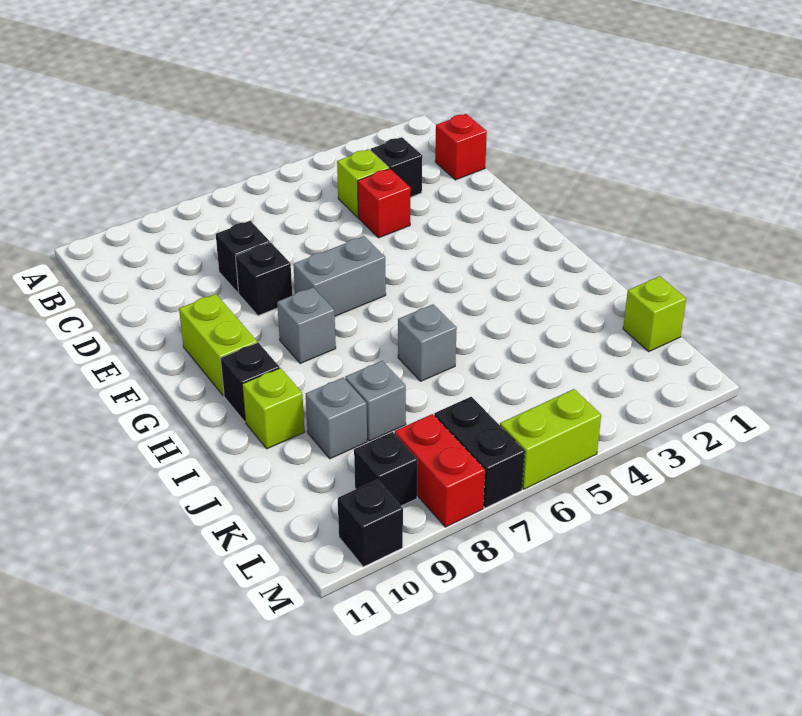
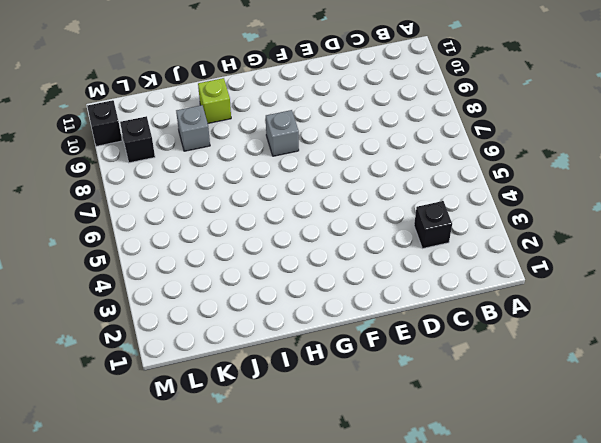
none -> red 1x1 brick [435,114,487,180]
none -> lime 1x1 brick [337,149,389,217]
none -> red 1x1 brick [358,169,411,238]

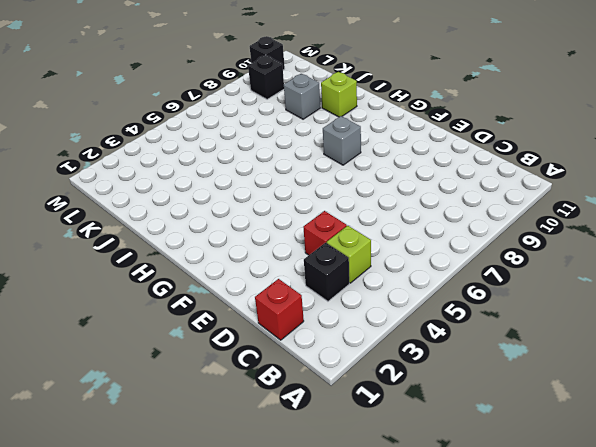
none -> black 1x1 brick [216,221,270,293]
none -> black 1x1 brick [236,242,292,316]
none -> grey 1x2 brick [293,236,386,316]

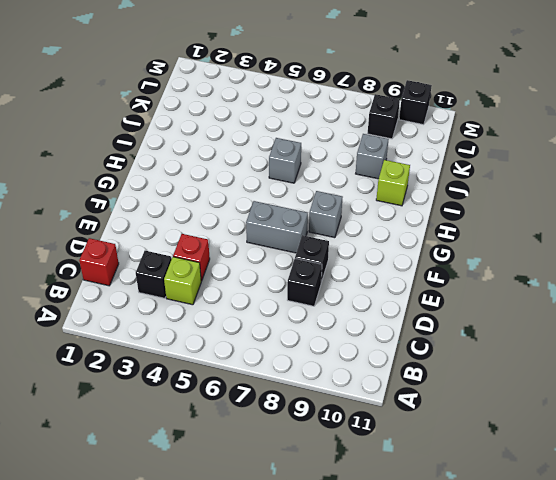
none -> lime 1x2 brick [179,294,257,396]
none -> black 1x1 brick [220,343,280,422]
none -> grey 1x1 brick [345,361,406,441]

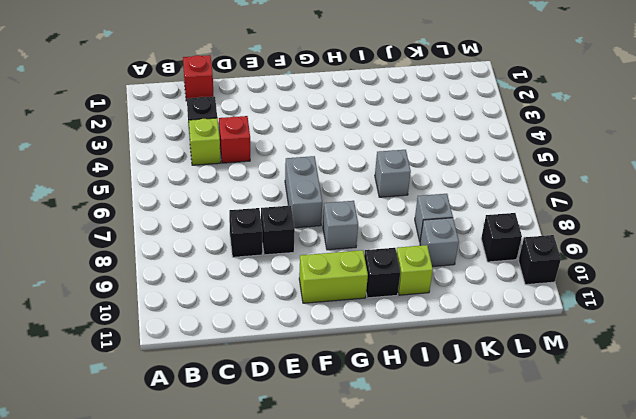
none -> lime 1x1 brick [623,276,686,351]
none -> black 1x2 brick [434,397,525,508]
none -> red 1x2 brick [395,414,485,527]

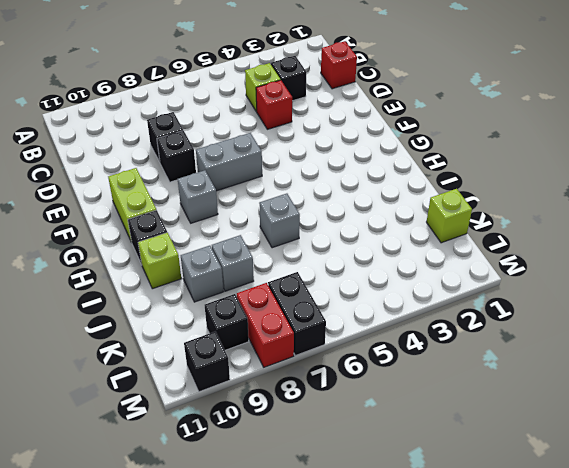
none -> lime 1x2 brick [500,389,601,489]

